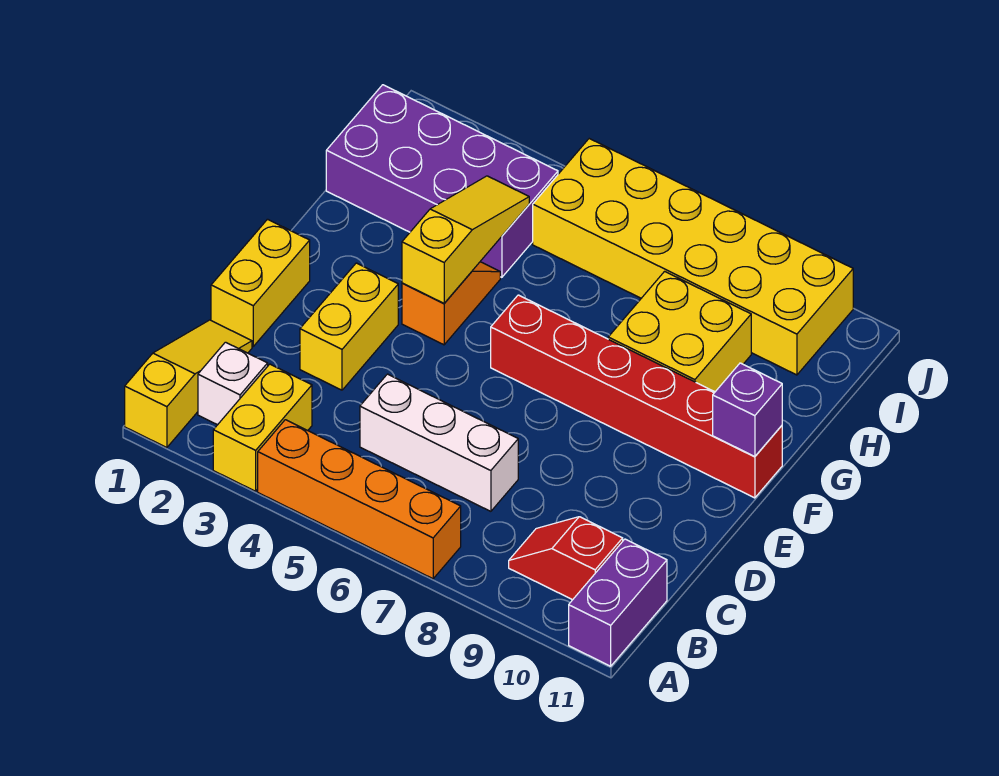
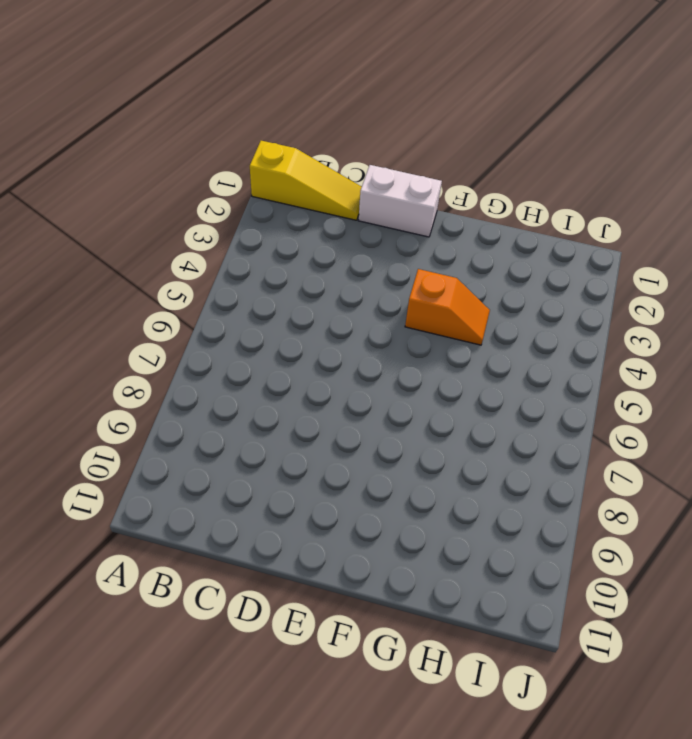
white 1x2 brick [358,165,442,237] -> yellow 1x2 brick [211,219,310,346]
none -> yellow 1x2 brick [213,364,312,491]
none -> orange 1x4 brick [258,420,461,579]
none -> purple 1x2 brick [569,539,667,666]

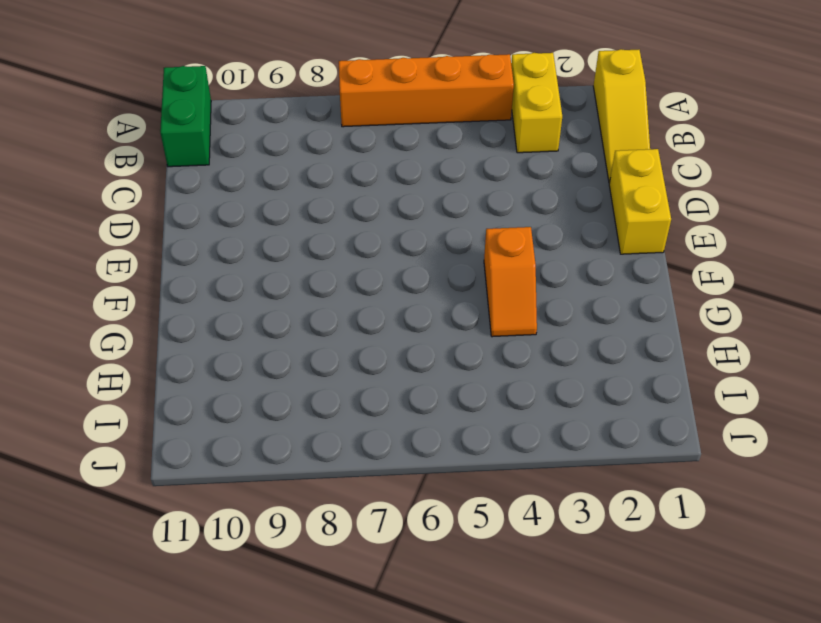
green 1x2 brick [160,66,211,167] -> purple 1x2 brick [569,539,667,666]
none -> white 1x1 brick [198,342,268,425]
none -> red 1x2 slope [509,517,623,600]
none -> white 1x3 brick [360,374,518,511]

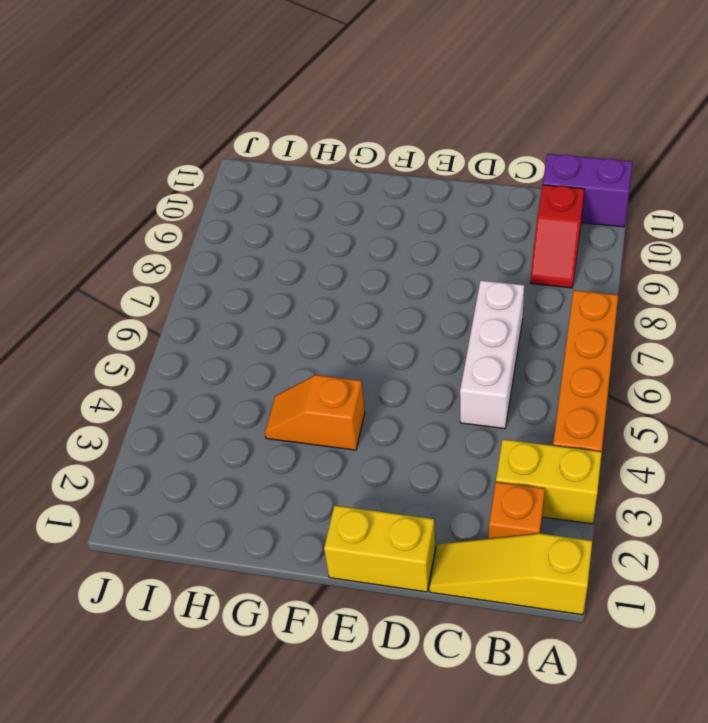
orange 1x1 brick [489,482,545,539] -> white 1x1 brick [198,342,268,425]
none -> yellow 1x2 brick [300,263,398,390]
none -> red 1x6 brick [491,295,782,498]
none -> yellow 2x2 brick [608,271,751,392]

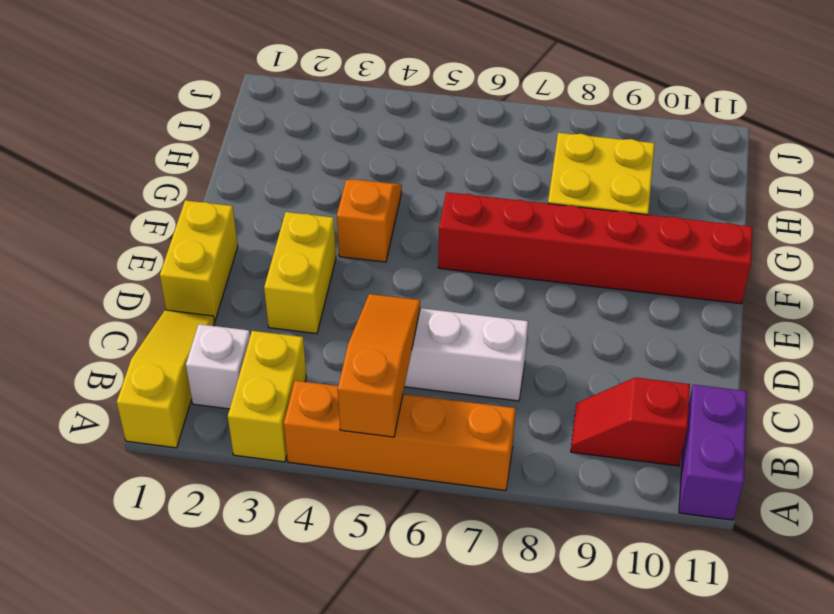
orange 1x3 slope [338,294,420,437] -> none
none -> purple 2x4 brick [326,85,558,277]
none -> yellow 2x6 brick [533,139,853,375]
none -> yellow 1x3 slope [402,176,529,303]

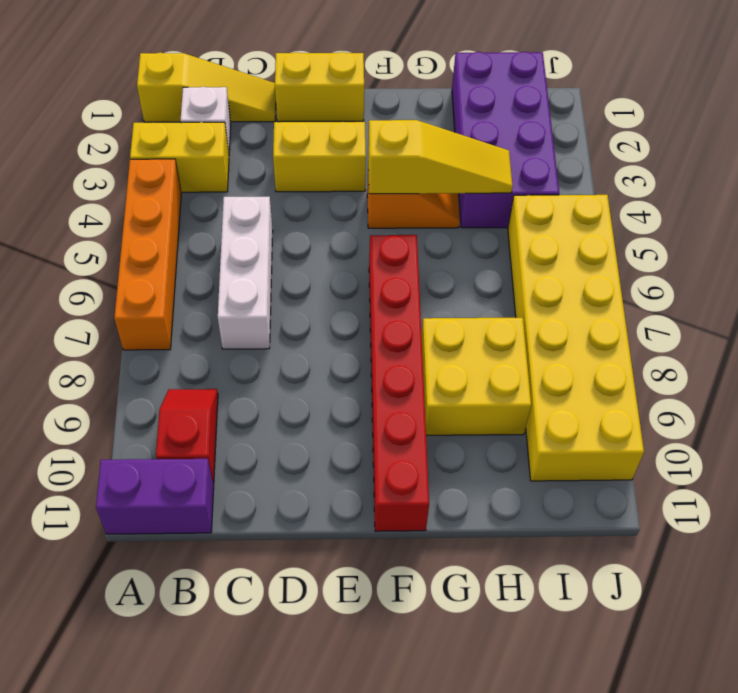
none -> purple 1x1 brick [713,363,782,457]

